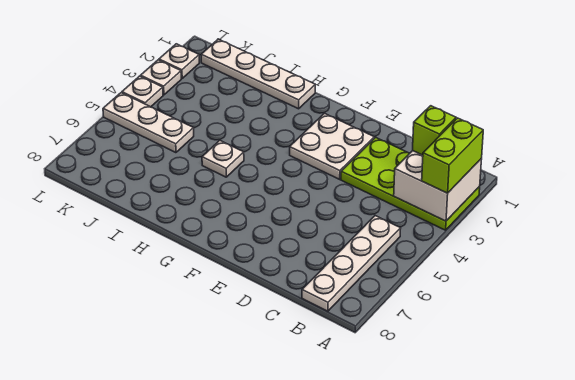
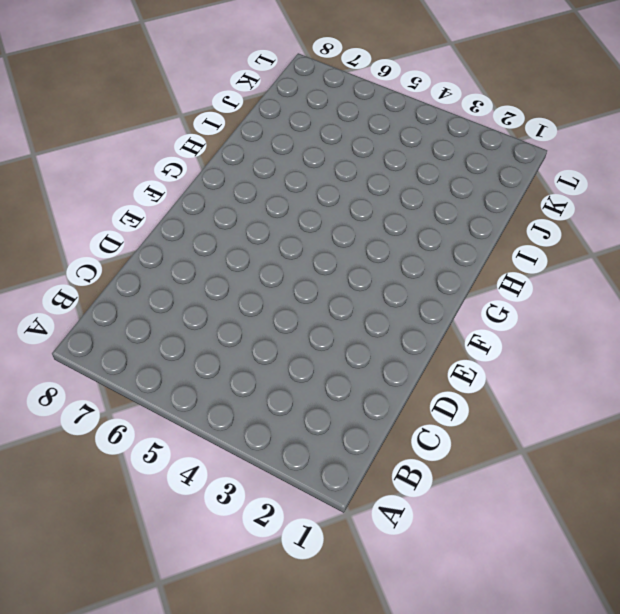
none -> lime 2x4 plate [341,137,480,230]
none -> white 1x4 plate [302,216,401,311]
none -> white 2x2 plate [290,113,374,179]

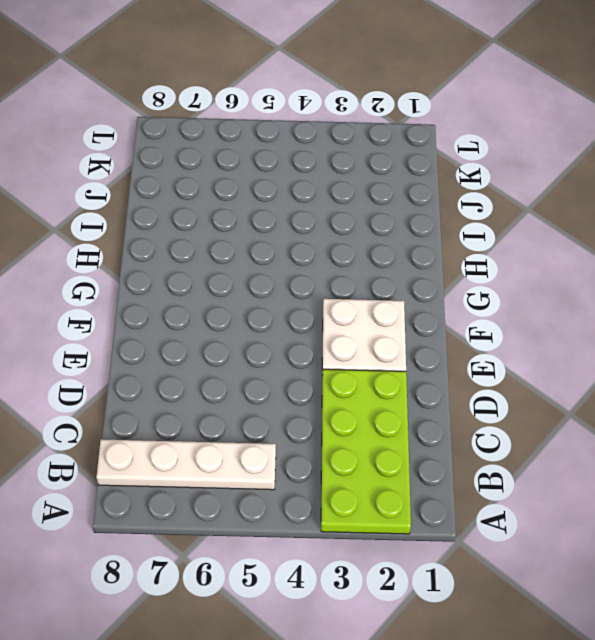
none -> white 1x4 plate [201,39,315,109]
none -> white 1x1 plate [202,140,244,177]
none -> white 1x3 plate [103,93,194,153]

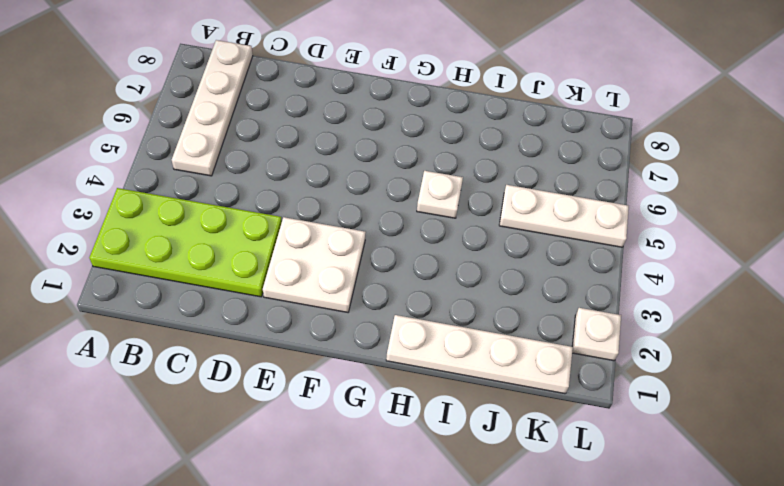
none -> white 1x1 plate [141,60,181,95]
none -> white 1x1 plate [122,76,163,107]
none -> white 2x2 brick [394,151,482,221]

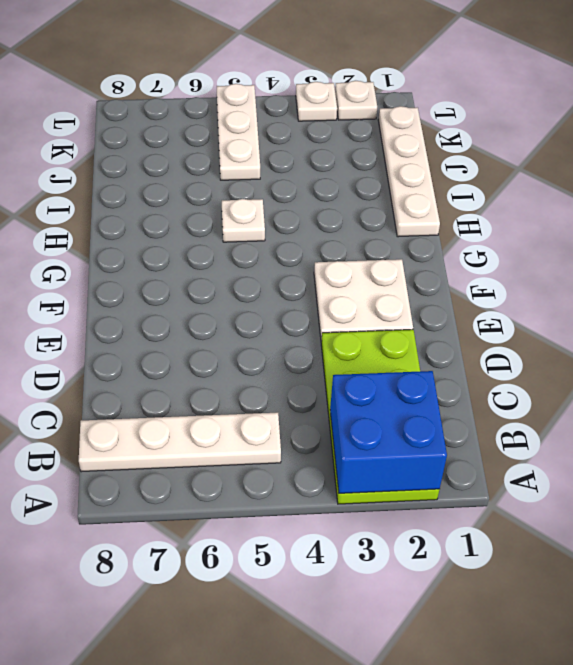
blue 2x2 brick [330,371,447,493] -> white 2x2 brick [394,151,482,221]
none -> white 1x1 plate [122,76,163,107]
none -> lime 1x2 brick [422,118,483,193]
none -> lime 1x1 brick [413,106,456,155]

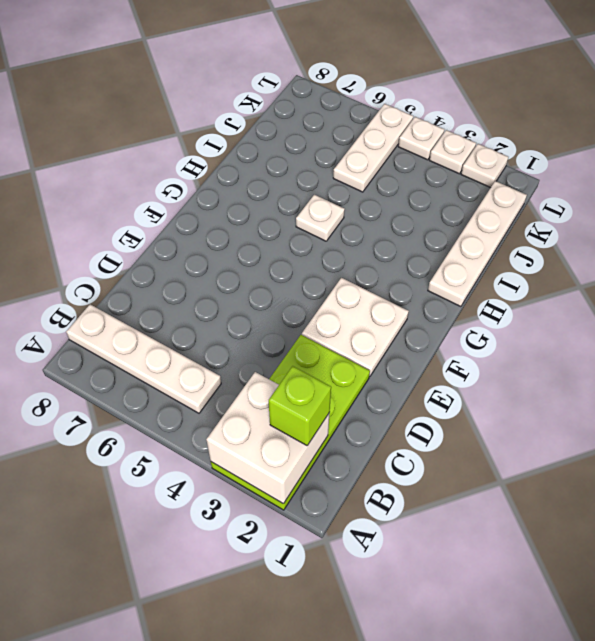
none -> lime 1x2 brick [422,118,483,193]

